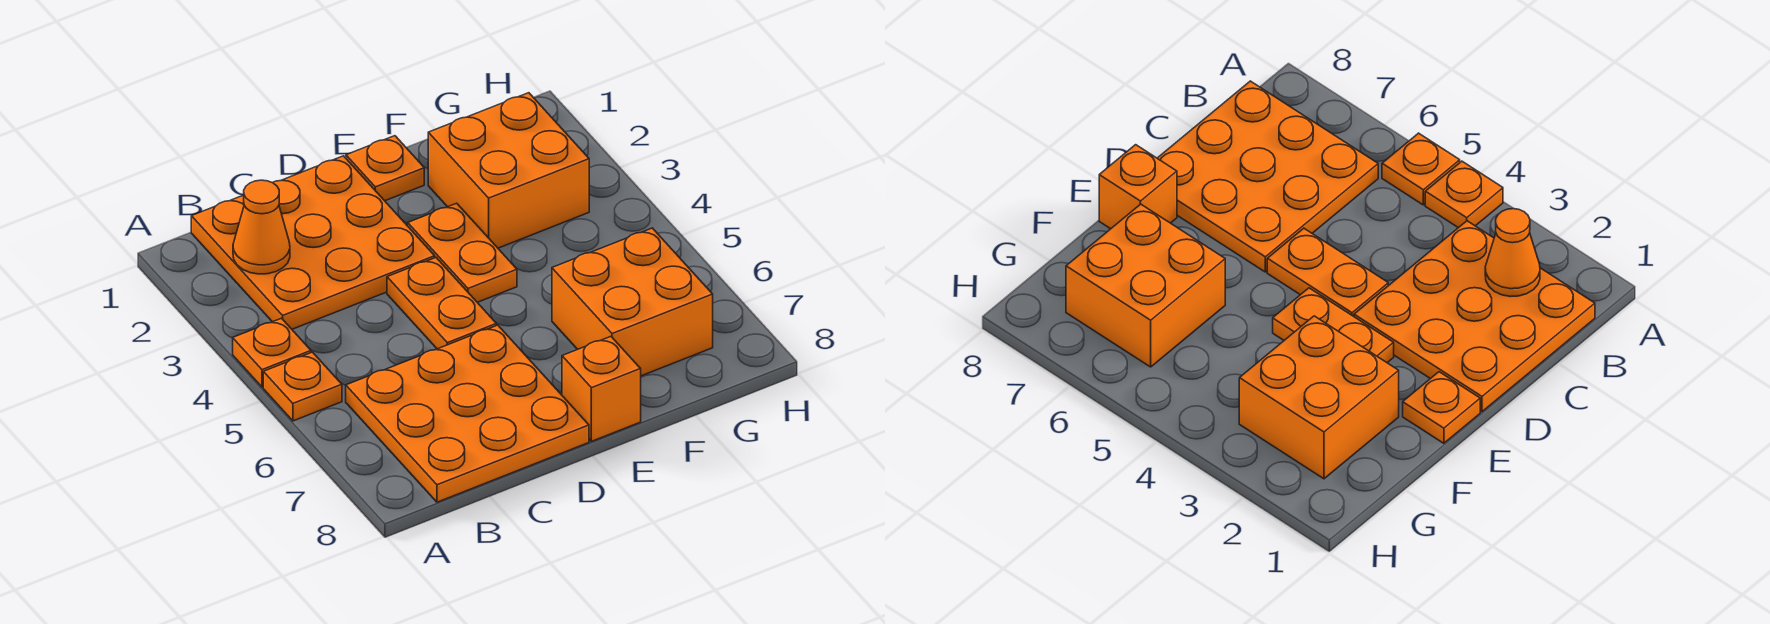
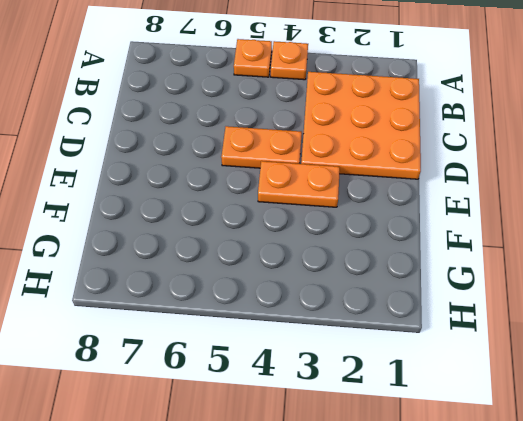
none -> orange 3x3 plate [346,325,589,502]
none -> orange 1x1 plate [346,136,424,201]

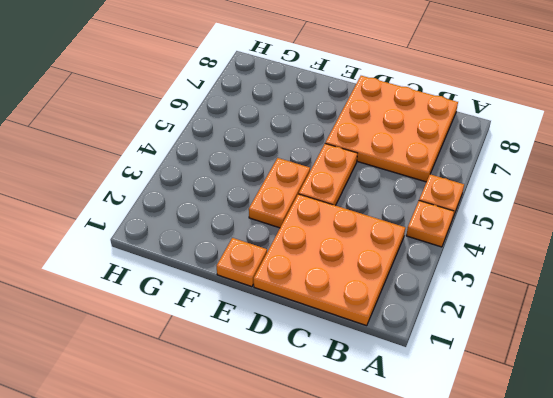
none -> orange 1x1 brick [562,337,641,441]
none -> orange 2x2 brick [428,93,589,248]

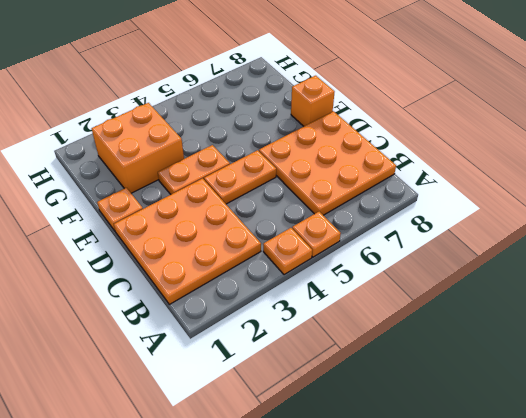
none -> orange 2x2 brick [552,228,713,376]
none -> orange 1x1 cone [233,180,290,274]

